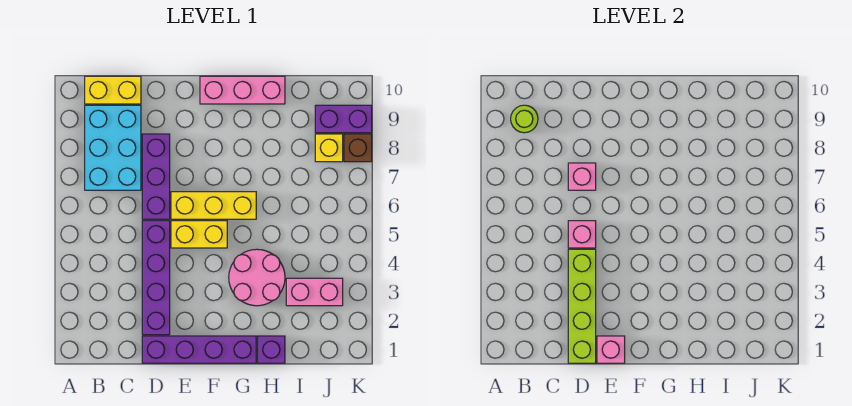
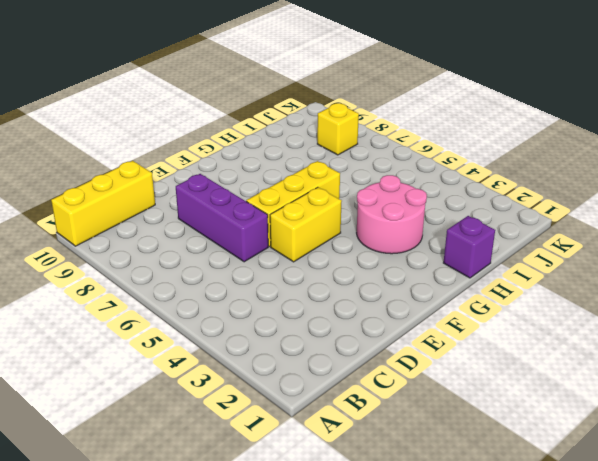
yellow 1x3 brick [51,161,155,246] -> yellow 1x2 brick [85,76,141,104]
none -> cyan 2x3 brick [85,105,141,190]
none -> purple 1x4 brick [142,336,256,363]
none -> purple 1x4 brick [142,221,170,335]

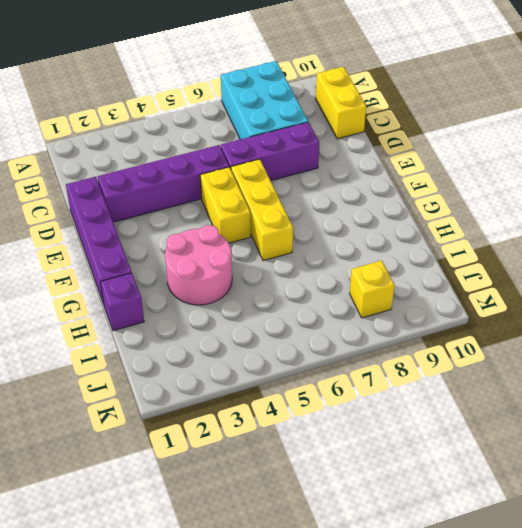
cyan 2x3 brick [221,61,308,140] -> cyan 2x3 brick turned to [85,105,141,190]
none -> pink 1x3 brick [200,76,285,104]
none -> pink 1x2 brick [286,278,343,306]
none -> purple 1x2 brick [315,105,372,133]

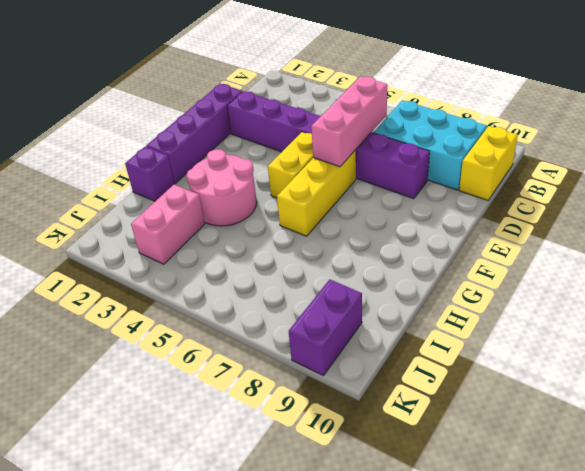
pink 1x3 brick [311,76,387,167] -> pink 1x3 brick moved to [200,76,285,104]
none -> yellow 1x1 brick [315,134,343,162]
none -> brown 1x1 brick [344,134,372,162]
none -> lime 1x1 round brick [511,105,538,133]

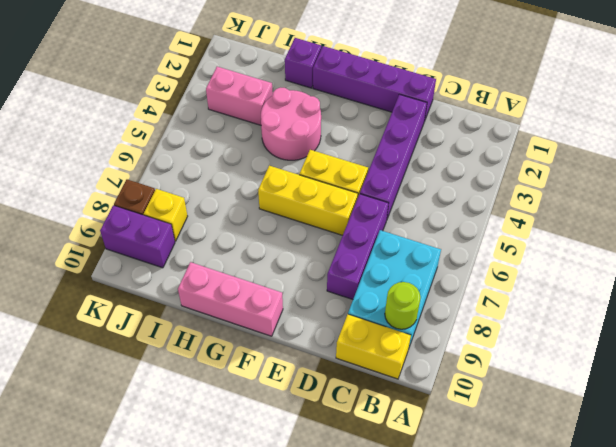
none -> lime 1x4 brick [568,249,596,363]
none -> pink 1x1 brick [568,221,596,248]
none -> pink 1x1 brick [568,163,596,190]

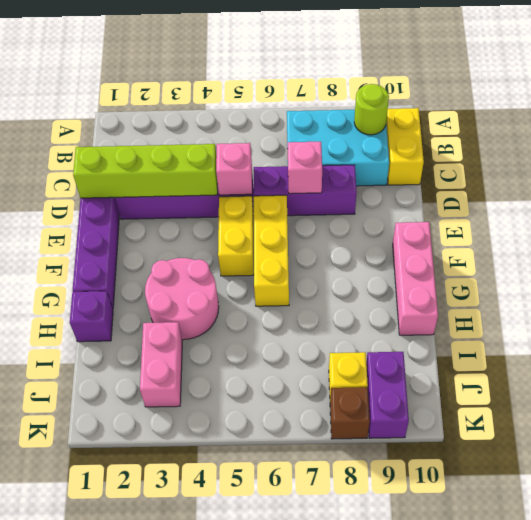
none -> pink 1x1 brick [597,336,625,363]

